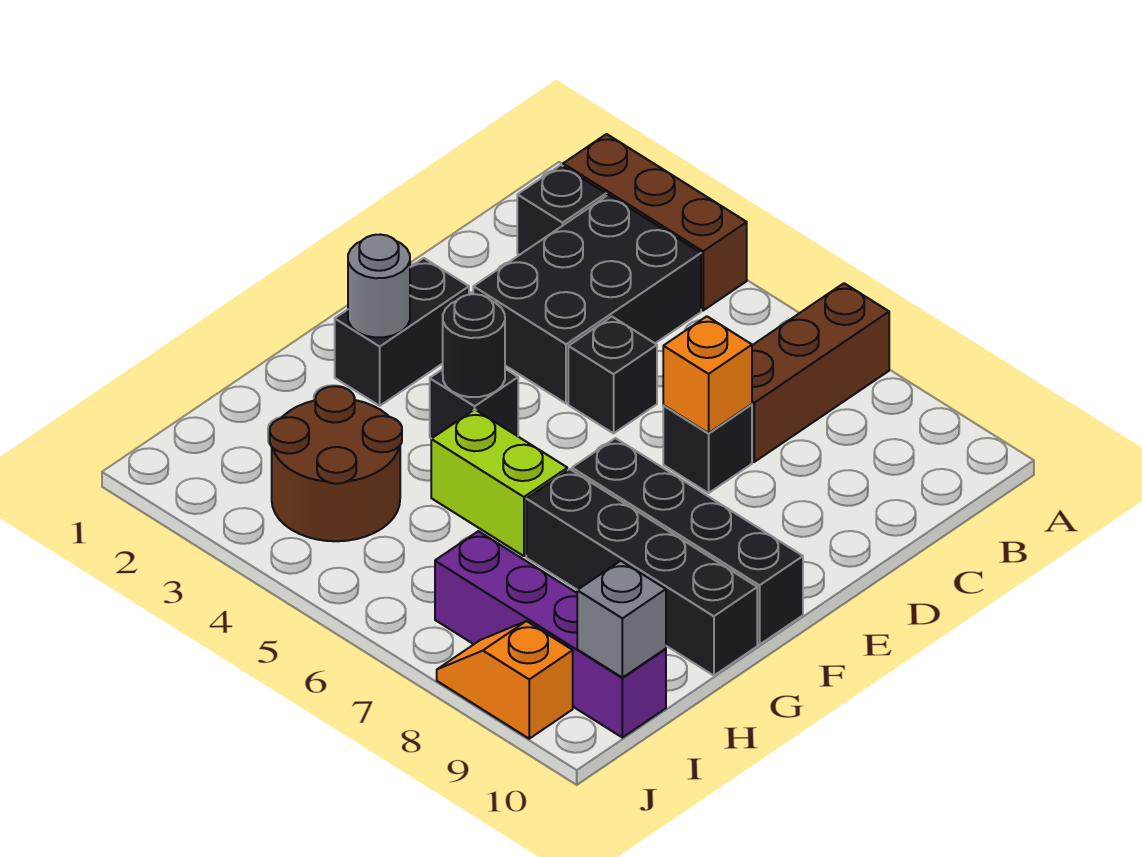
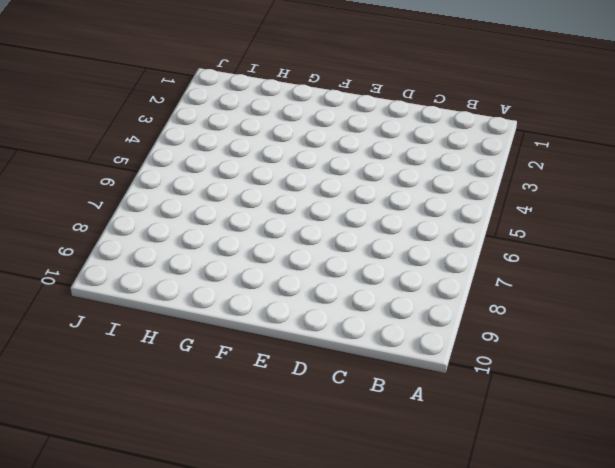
none -> brown 1x3 brick [563,134,747,310]
none -> brown 1x3 brick [752,283,889,462]
none -> black 1x1 brick [517,165,606,255]

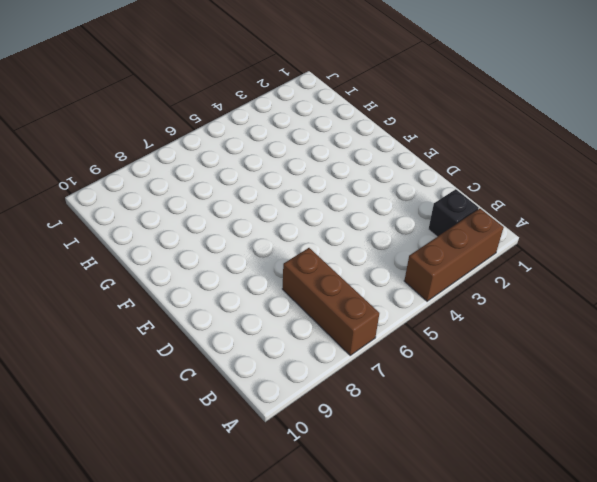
none -> black 2x3 brick [473,195,701,404]
none -> black 1x1 brick [568,317,657,433]
none -> black 1x1 brick [663,404,752,493]

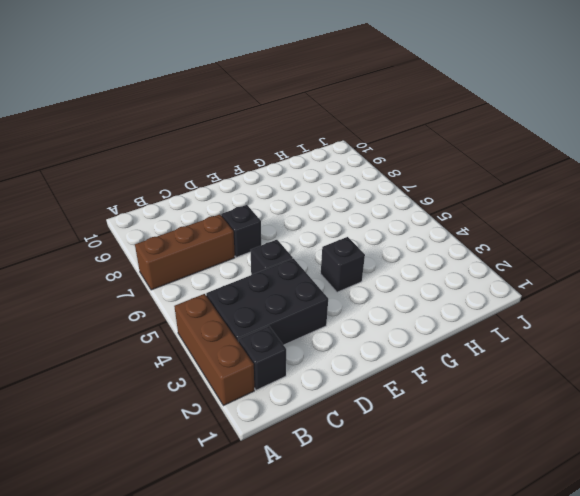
none -> black 1x2 brick [335,258,469,406]
none -> black 1x4 brick [572,438,803,645]
none -> lime 1x2 brick [431,410,567,556]

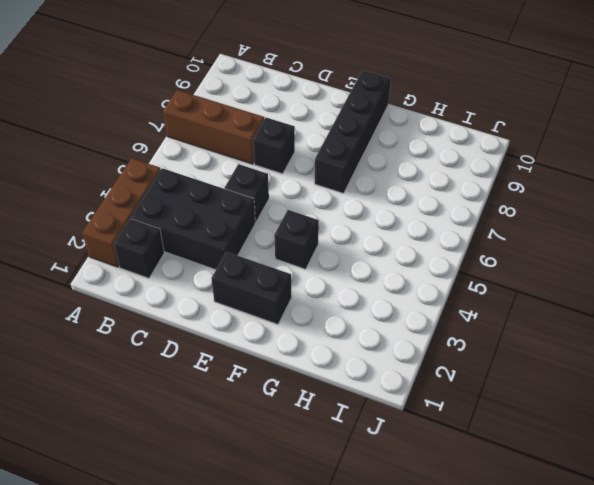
none -> lime 1x2 brick [431,410,567,556]
none -> black 1x4 brick [526,469,757,676]
none -> brown 2x2 round brick [270,386,402,541]

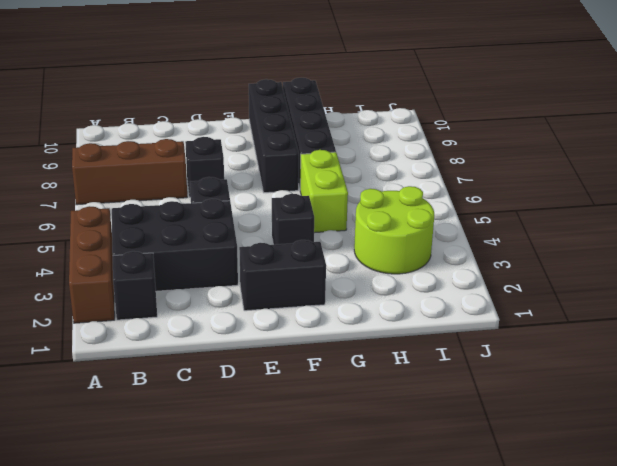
lime 2x2 round brick [354,186,434,274] -> brown 2x2 round brick [270,386,402,541]
none -> purple 1x4 brick [435,531,666,738]
none -> orange 1x2 slope [437,621,573,739]
none -> orange 1x1 brick [663,316,752,433]

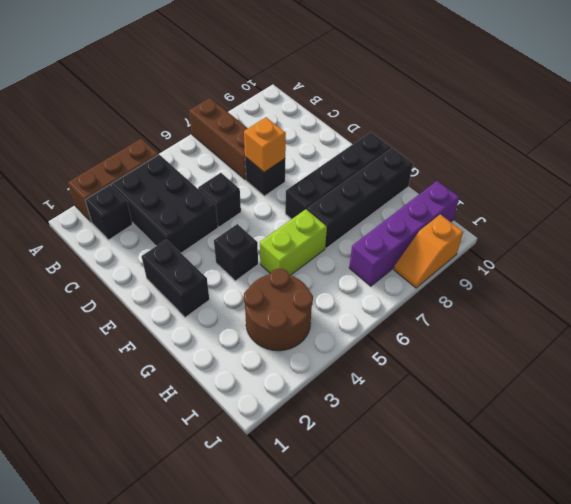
none -> grey 1x1 round brick [348,234,410,337]
none -> black 1x1 round brick [443,294,505,397]
none -> grey 1x1 brick [577,561,666,678]

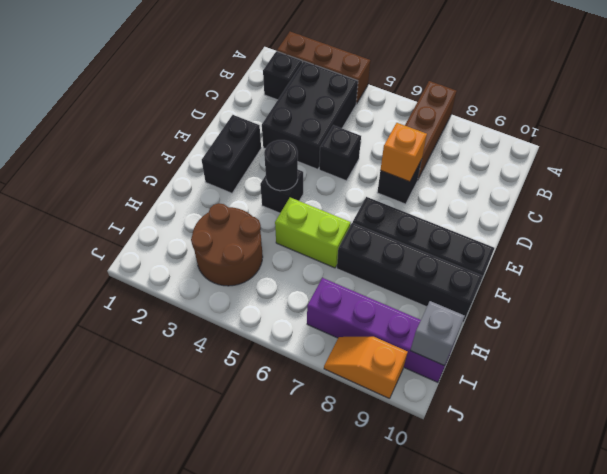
none -> grey 1x1 round brick [348,234,410,337]

